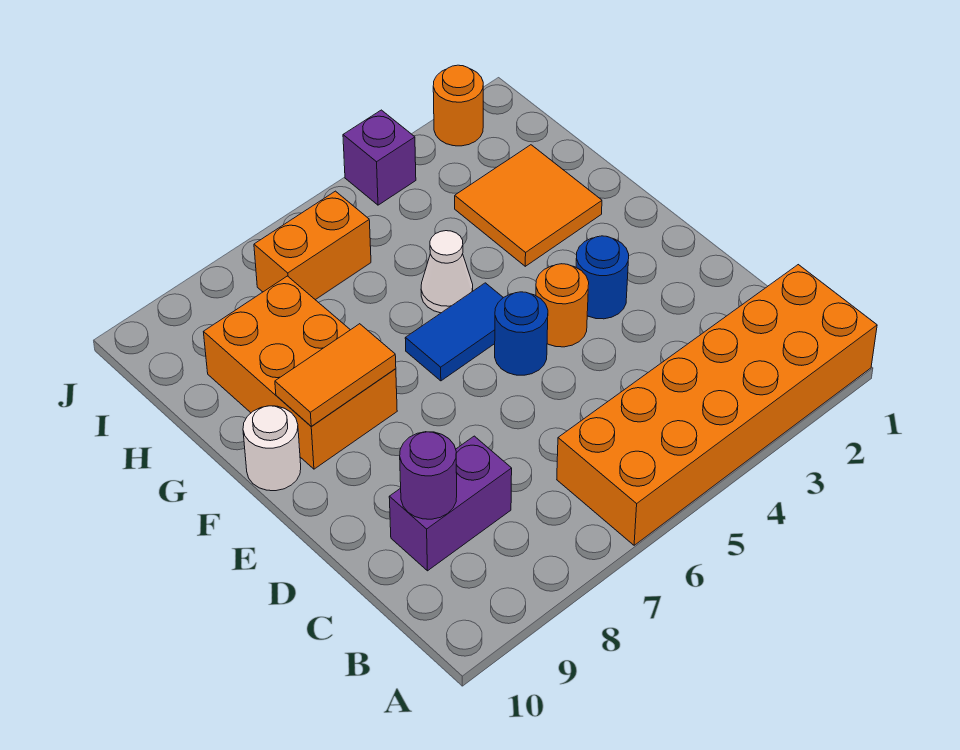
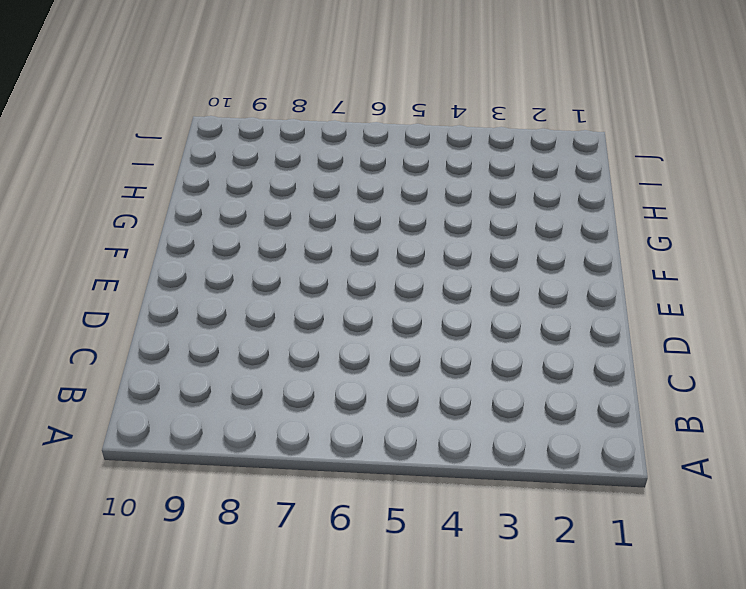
none -> orange 2x6 brick [557,265,877,545]
none -> purple 1x2 brick [389,436,512,571]
none -> blue 1x1 round brick [576,236,629,319]

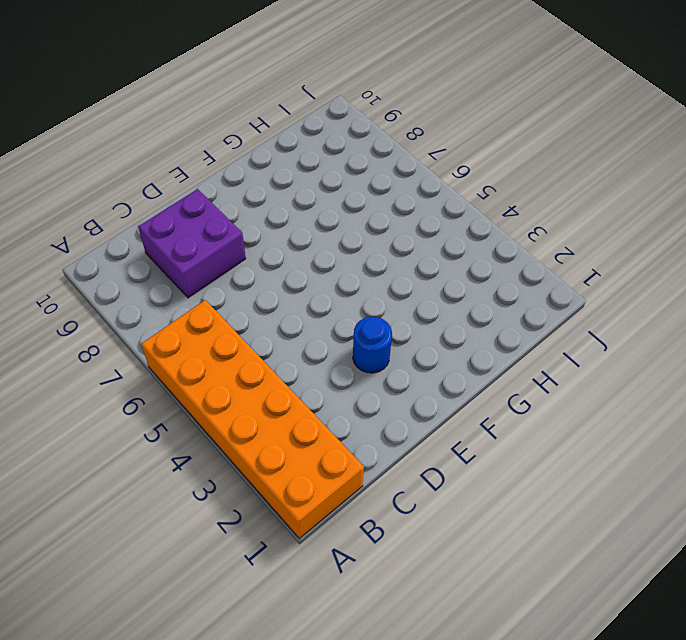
purple 2x2 brick [138,189,246,298] -> purple 1x2 brick [389,436,512,571]
none -> orange 1x1 round brick [536,264,589,347]
none -> blue 1x1 round brick [495,292,548,375]
none -> blue 1x2 tile [405,283,503,381]

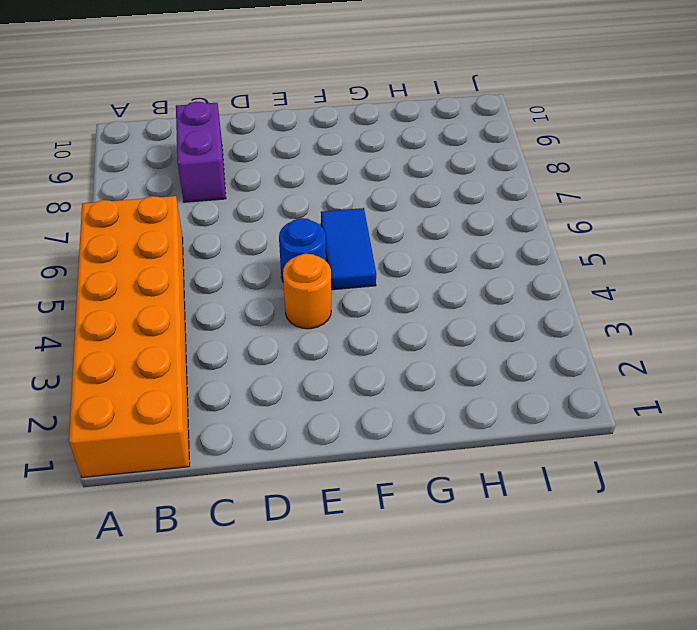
none -> blue 1x1 round brick [576,236,629,319]
none -> orange 2x3 brick [204,276,397,469]
none -> white 1x1 round brick [243,406,301,491]

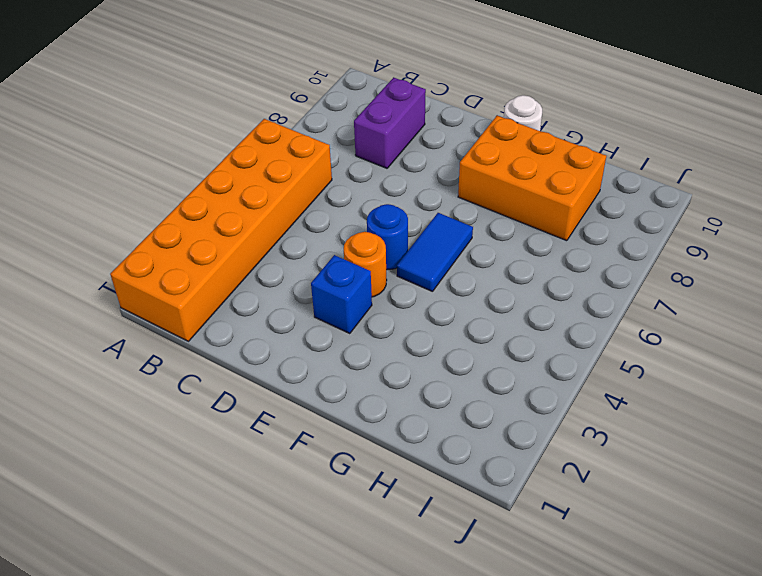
blue 1x1 brick [311,255,372,334] -> blue 1x1 round brick [576,236,629,319]
none -> orange 2x2 tile [455,145,602,266]
none -> white 1x1 cone [421,231,473,313]
none -> orange 1x2 brick [254,191,371,300]

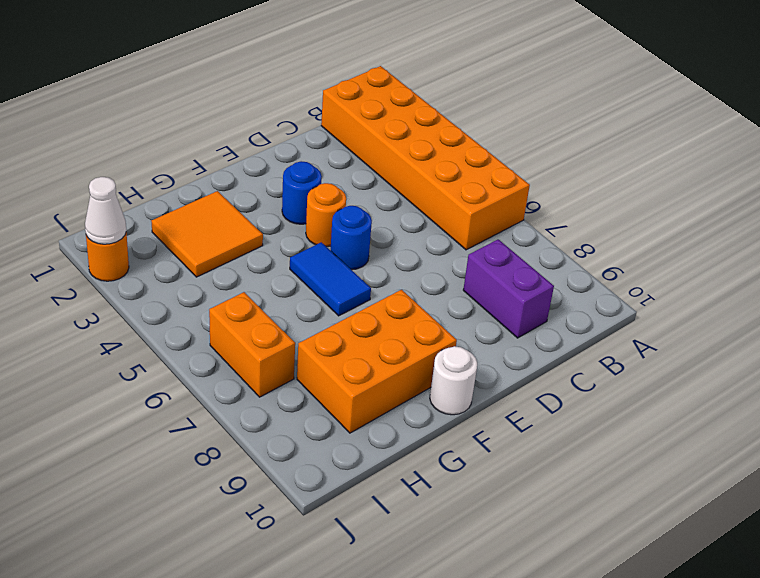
white 1x1 cone [85,177,126,244] -> white 1x1 cone moved to [421,231,473,313]
none -> purple 1x1 brick [343,110,416,205]
none -> purple 1x1 round brick [400,432,457,519]
none -> orange 1x2 tile [275,324,396,426]

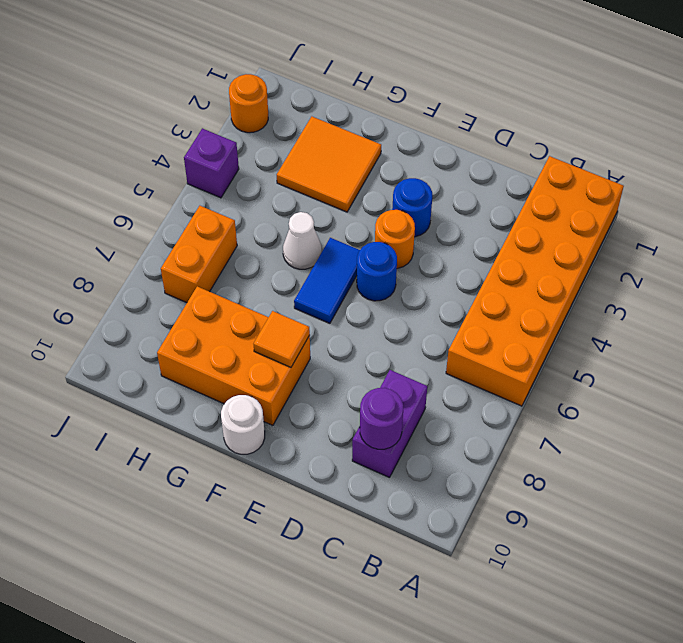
orange 1x1 tile [254,311,310,367] -> orange 1x2 tile [275,324,396,426]

